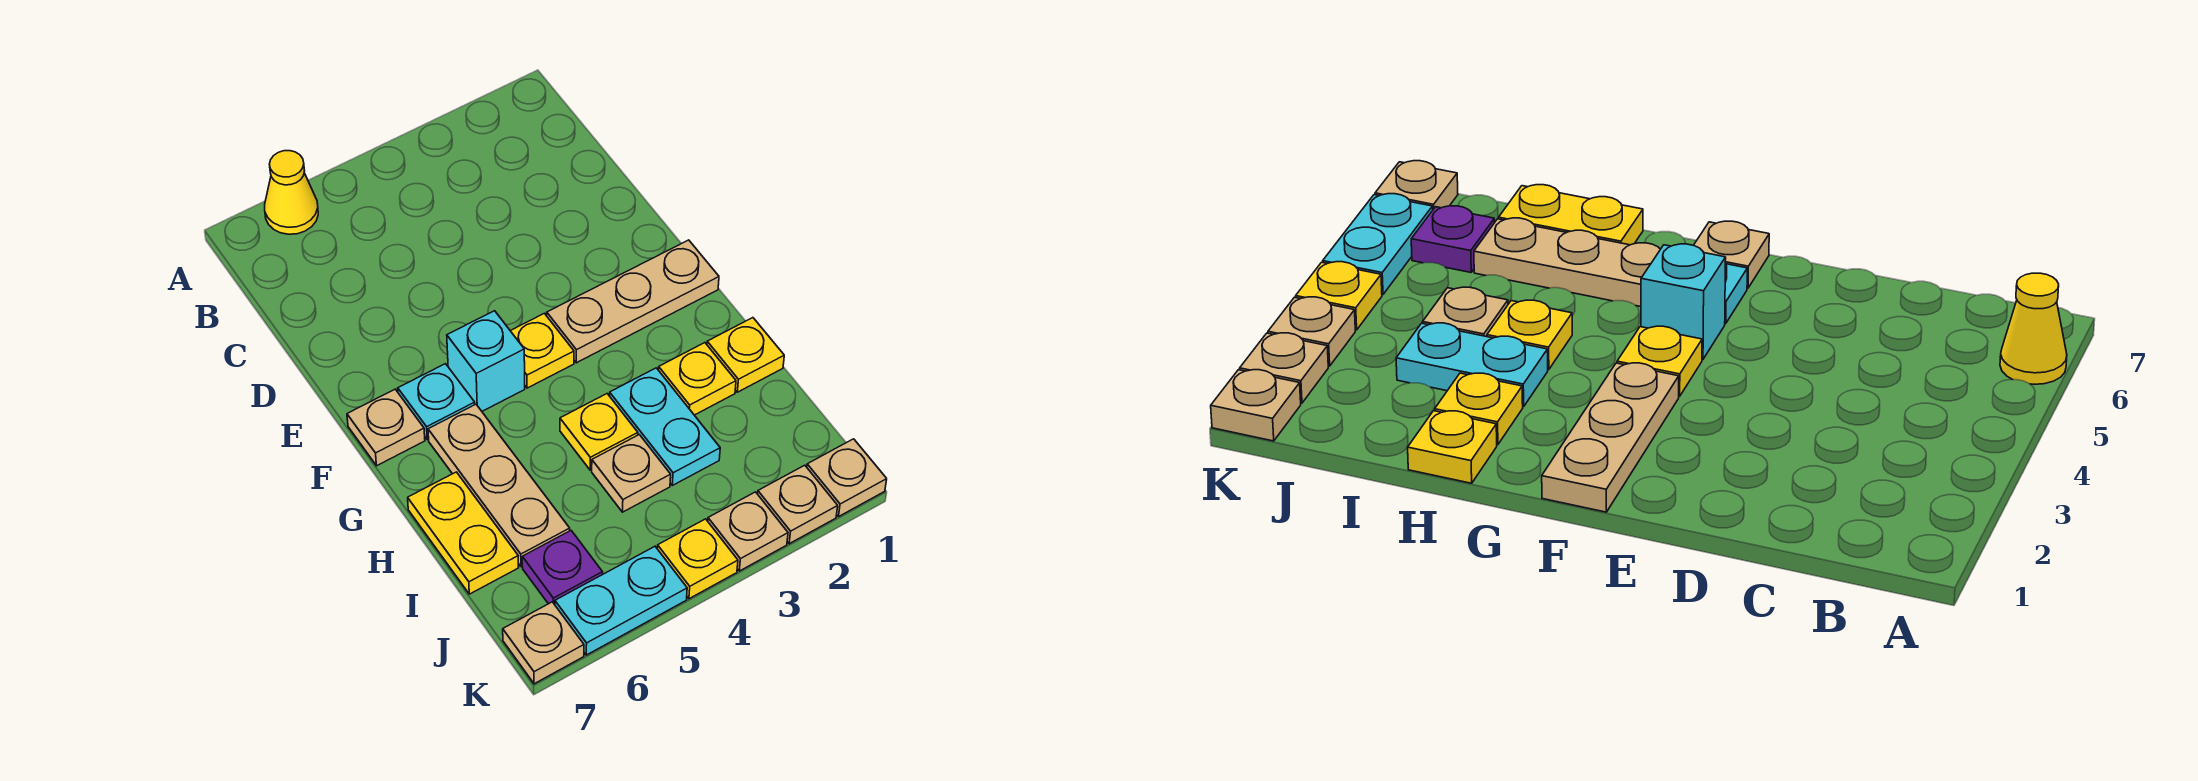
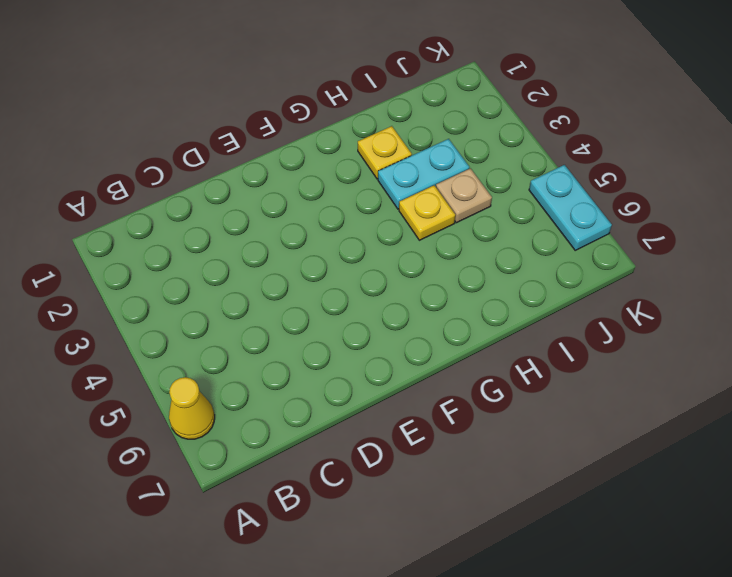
none -> tan 1x3 plate [547,240,719,363]
none -> yellow 1x1 plate [511,313,574,388]
none -> cyan 1x1 brick [447,311,525,411]

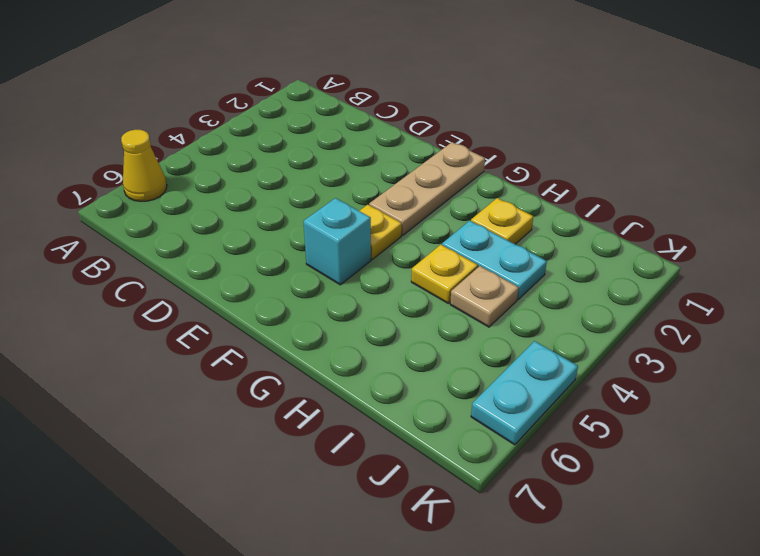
none -> cyan 1x1 plate [398,364,475,440]
none -> tan 1x1 plate [347,389,425,466]
none -> tan 1x3 plate [428,404,570,566]

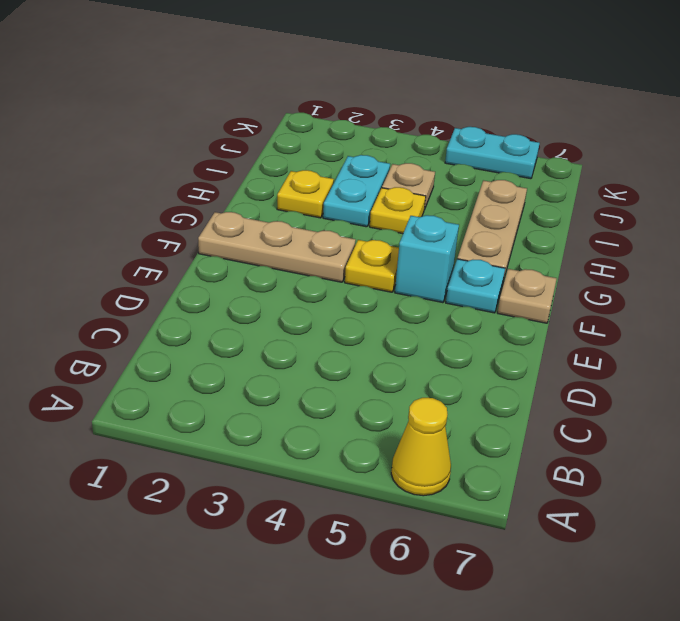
none -> yellow 1x1 plate [707,318,784,392]
none -> yellow 1x2 plate [408,472,519,594]
none -> purple 1x1 plate [522,531,603,605]

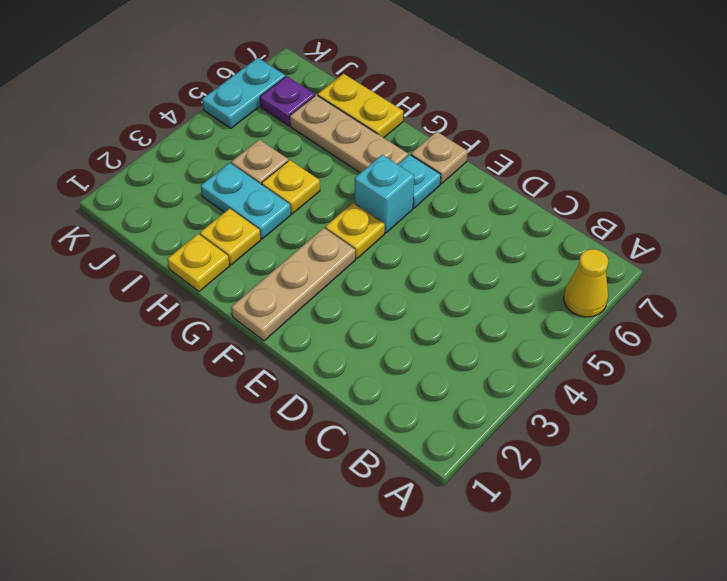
none -> tan 1x1 plate [807,439,887,517]
none -> tan 1x1 plate [758,465,838,544]
none -> tan 1x1 plate [708,492,788,571]

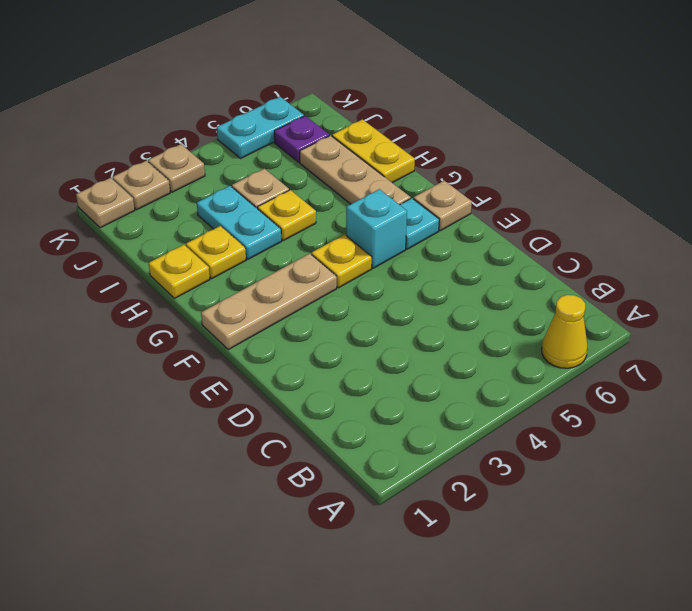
none -> yellow 1x1 plate [657,519,738,599]
none -> tan 1x1 plate [503,602,584,684]

